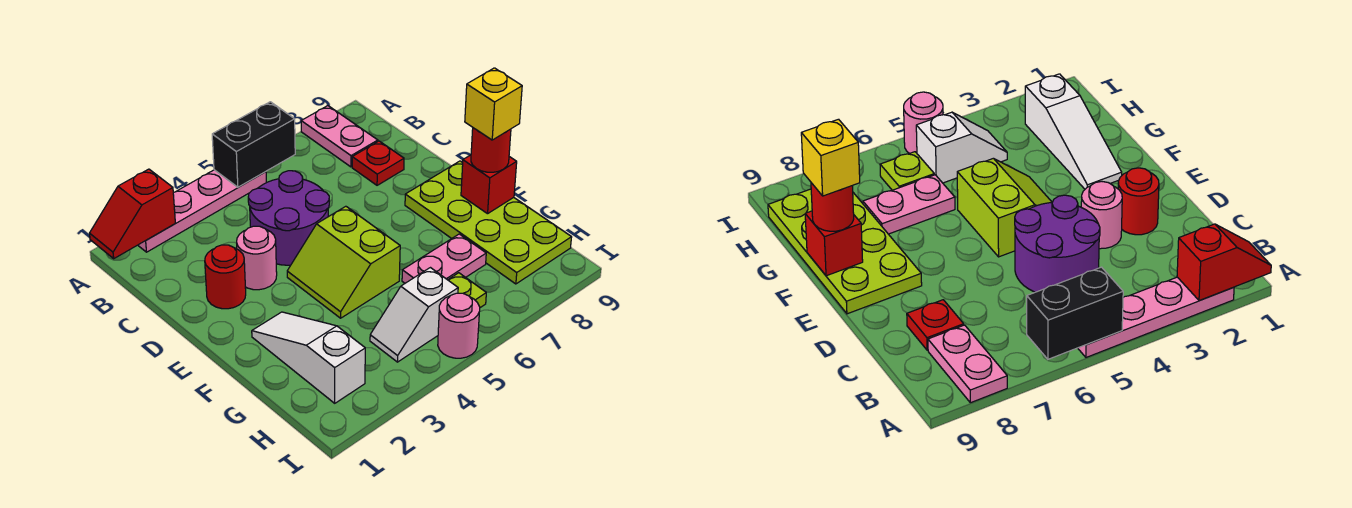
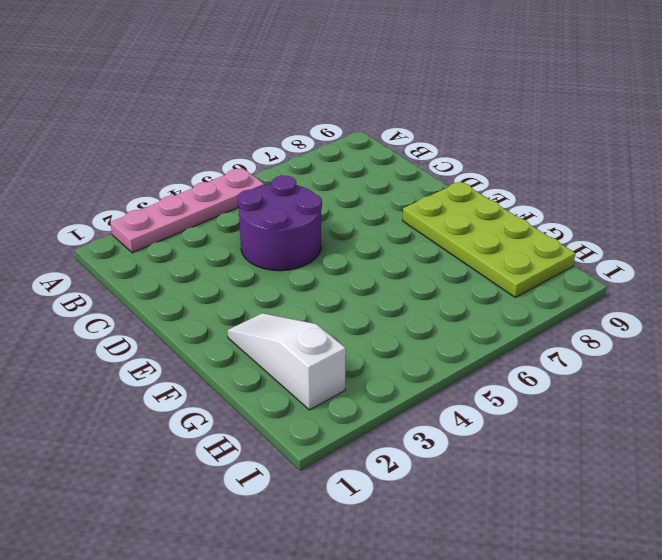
none -> pink 1x2 plate [301,106,378,167]
none -> red 1x1 plate [352,141,404,185]
none -> red 1x1 round brick [205,245,246,309]

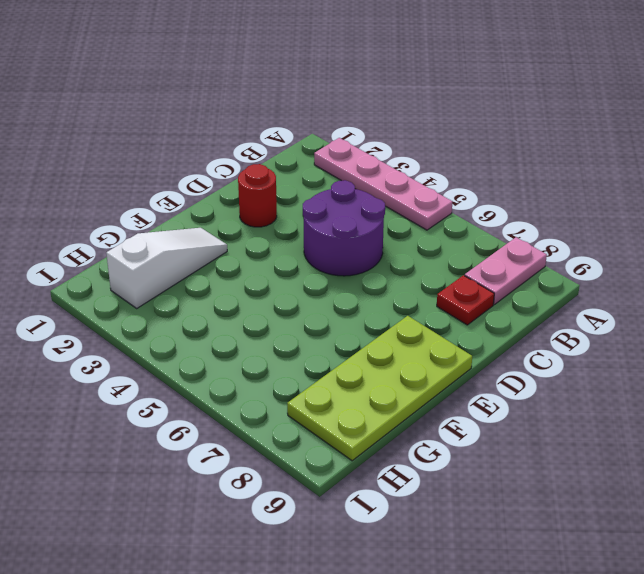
none -> pink 1x1 round brick [237,226,277,290]
none -> lime 2x2 slope [287,206,400,318]
none -> pink 1x2 plate [402,234,486,283]

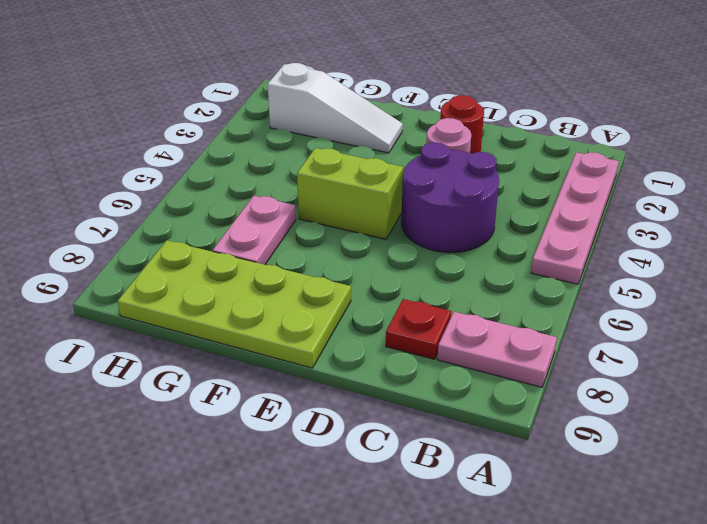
none -> white 1x2 slope [370,268,458,362]
none -> lime 1x1 plate [448,273,486,308]
none -> pink 1x1 round brick [438,293,480,358]

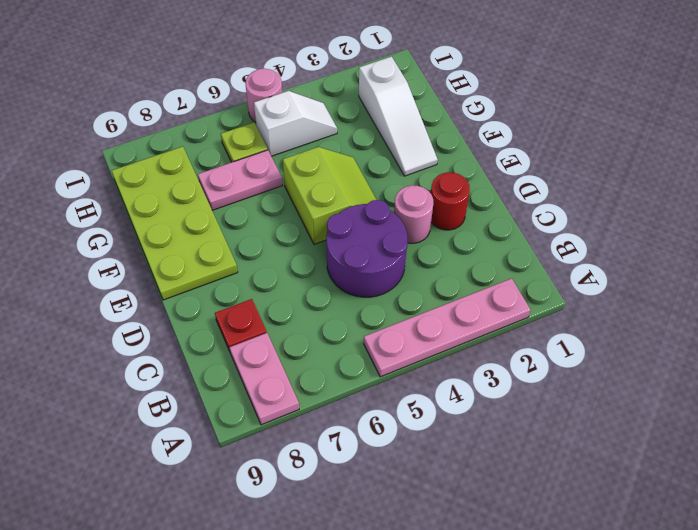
none -> red 1x2 slope [90,169,175,258]
none -> black 1x2 brick [212,102,295,187]
none -> red 1x1 brick [461,155,517,214]

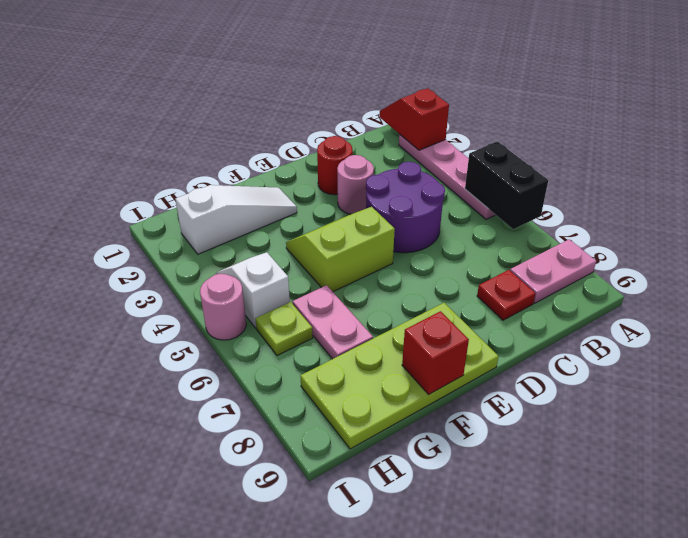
none -> red 1x1 round brick [471,128,511,172]
none -> yellow 1x1 brick [465,68,522,140]

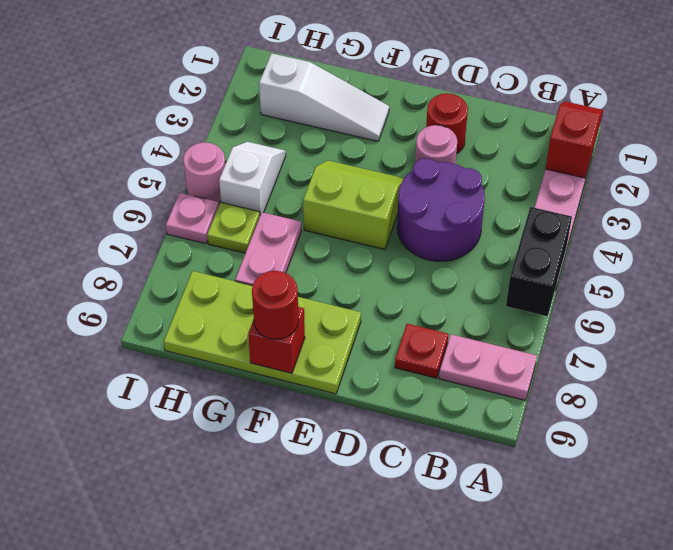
pink 1x1 plate [166,193,219,244] -> none
none -> yellow 1x1 brick [465,68,522,140]

